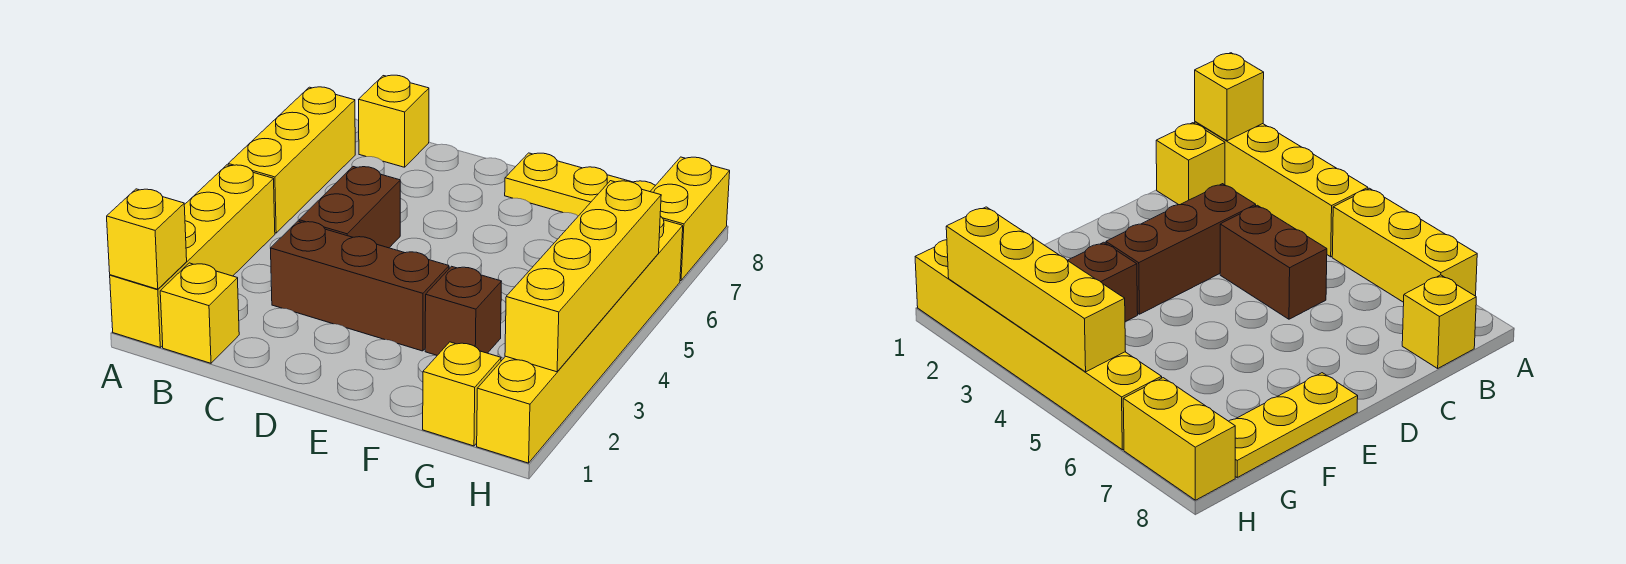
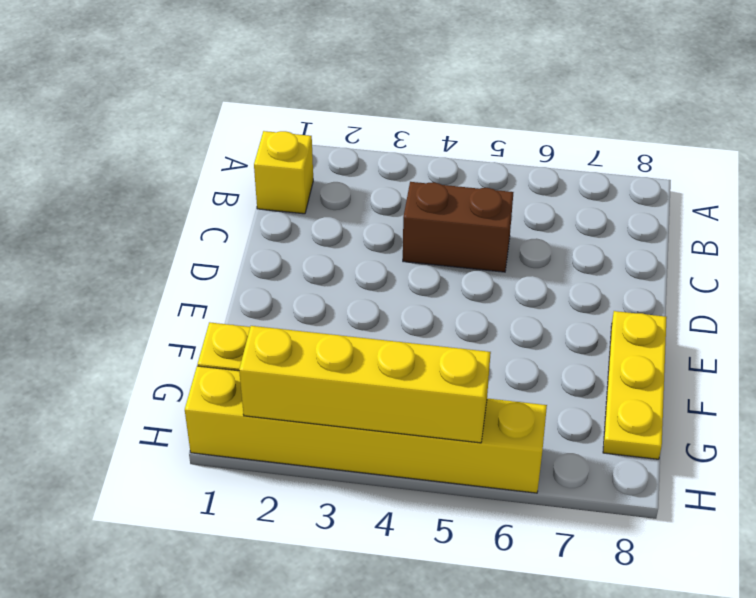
none -> yellow 1x4 brick [110,165,275,347]
none -> yellow 1x3 brick [228,87,355,233]
none -> yellow 1x1 brick [359,75,429,167]

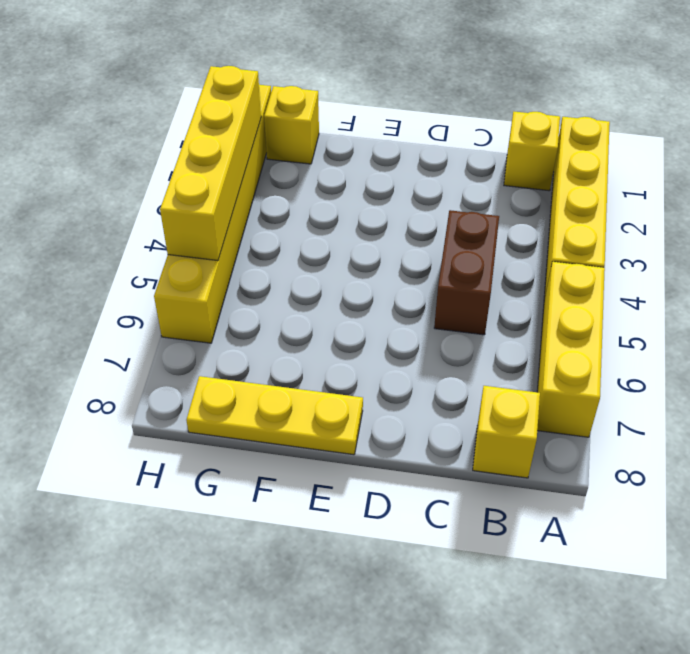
none -> brown 1x3 brick [271,221,449,351]
none -> brown 1x1 brick [425,266,502,355]
none -> yellow 1x2 brick [650,157,730,281]

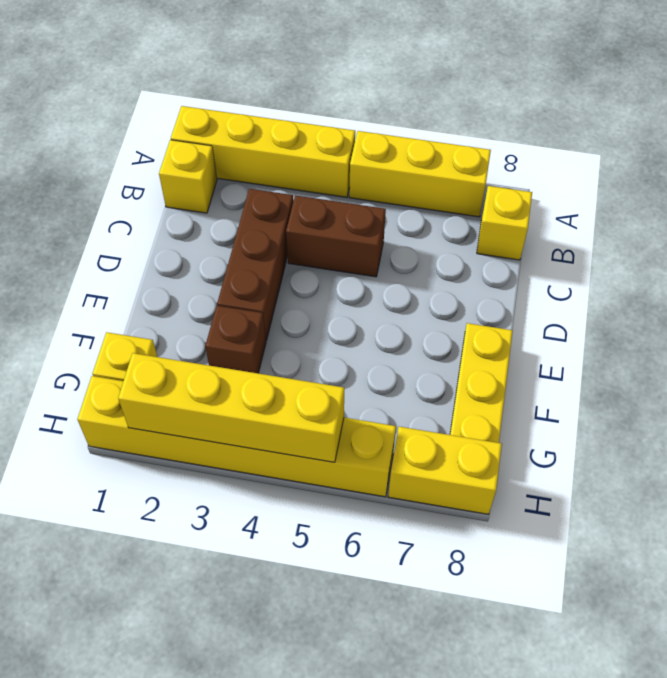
none -> yellow 1x1 brick [107,189,187,289]

